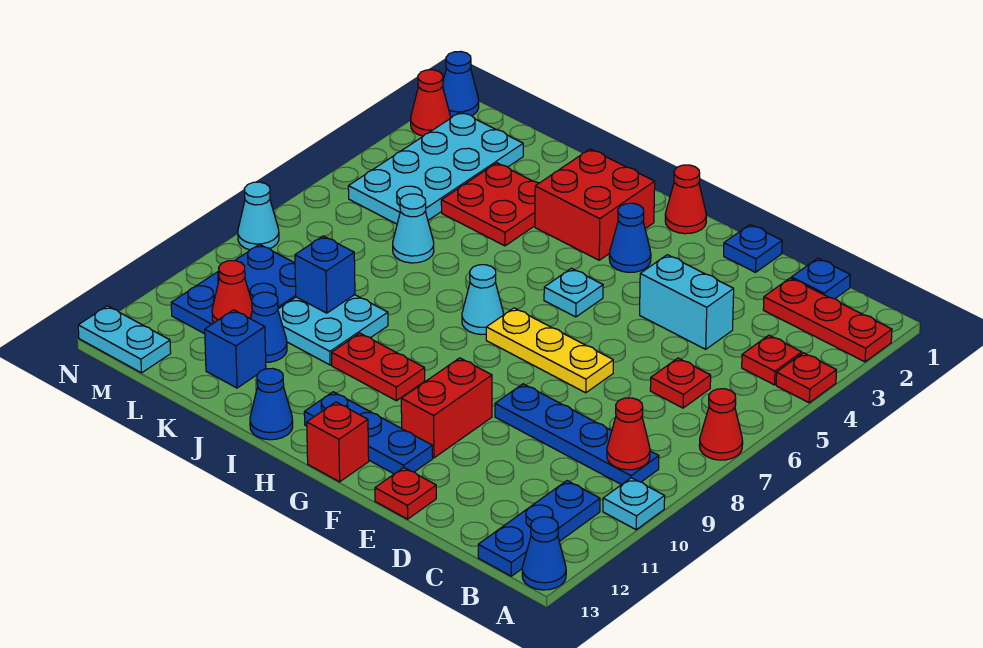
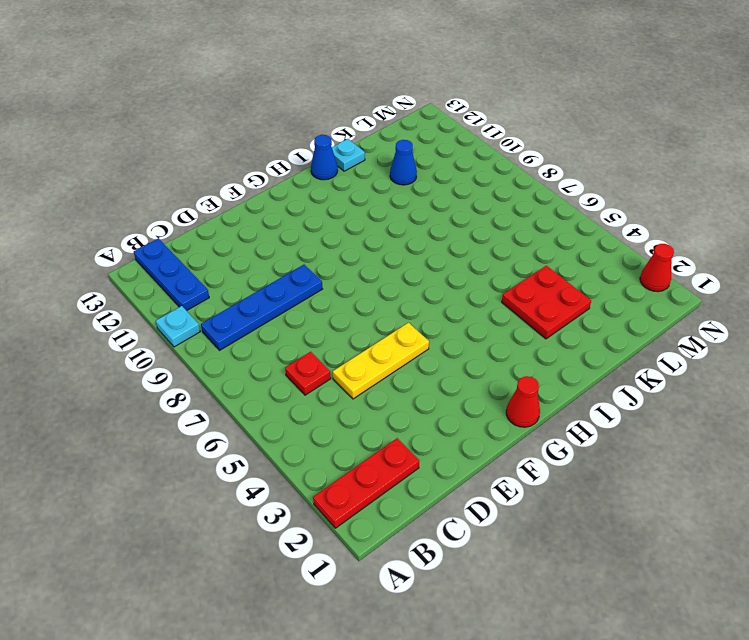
yellow 1x3 plate [333,323,429,399] -> yellow 1x3 plate moved to [486,308,613,393]
cyan 1x1 plate [332,139,365,171] -> cyan 1x1 plate moved to [544,268,603,317]
none -> red 1x1 plate [776,353,836,403]
none -> red 1x1 cone [699,389,743,460]
none -> blue 1x1 cone [522,517,566,590]
none -> red 1x1 plate [742,335,802,385]

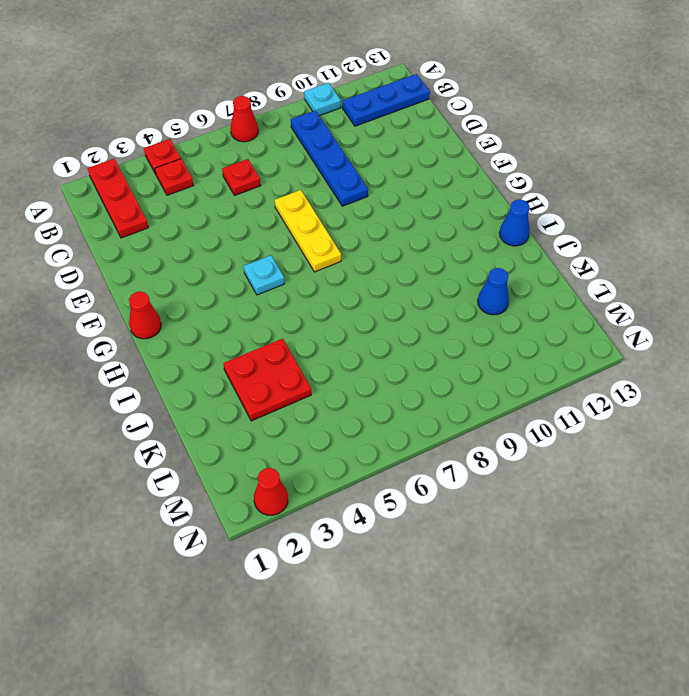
none -> blue 1x1 cone [522,517,566,590]
none -> blue 1x1 plate [792,258,850,299]
none -> cyan 1x2 brick [640,255,734,349]
none -> blue 1x1 plate [724,225,782,272]

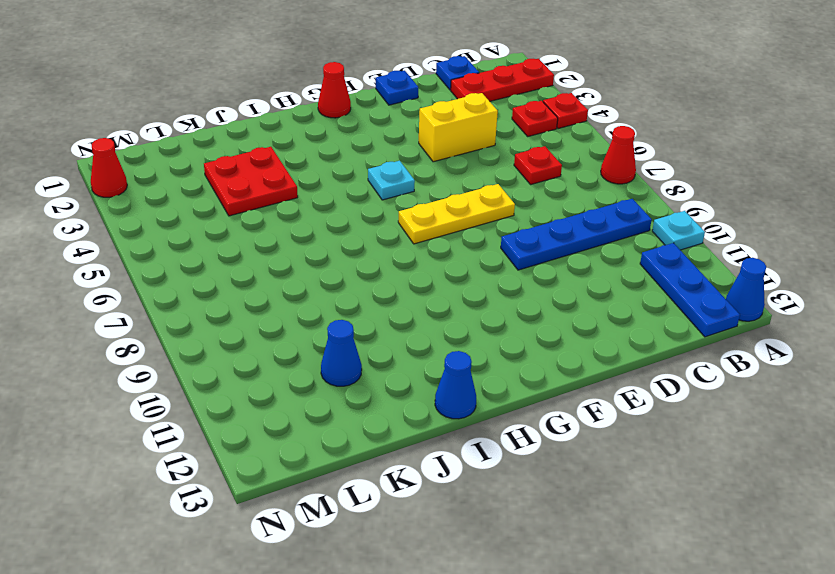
yellow 1x2 brick [419,93,498,162] -> cyan 1x2 brick [640,255,734,349]
none -> red 1x1 plate [375,468,436,519]
none -> red 1x2 brick [401,358,492,458]
none -> blue 1x3 plate [304,392,433,474]
none -> blue 1x1 cone [609,203,651,272]

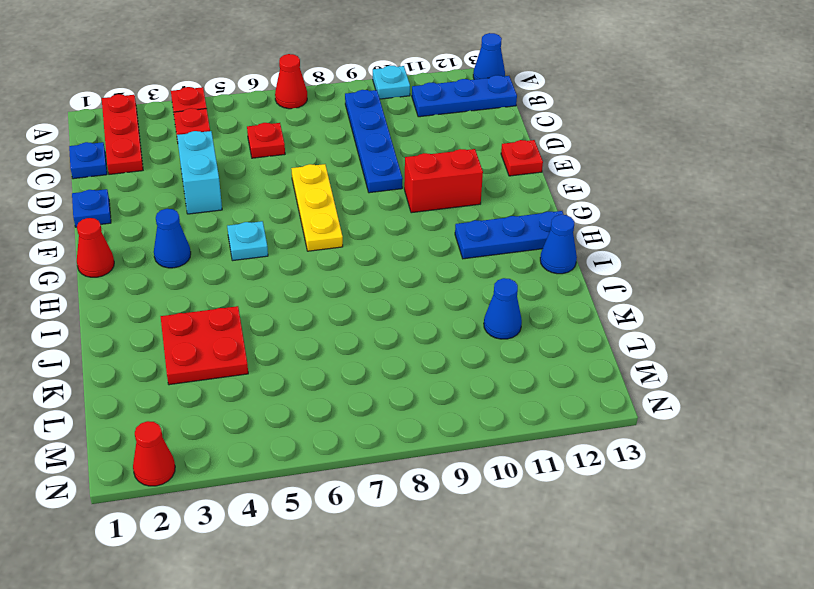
blue 1x3 plate [455,211,564,259] -> blue 1x3 plate turned to [304,392,433,474]
none -> red 1x1 brick [307,402,369,482]
none -> red 2x2 brick [535,149,655,260]
none -> cyan 1x1 cone [462,265,504,334]
none -> red 1x2 plate [332,333,425,401]

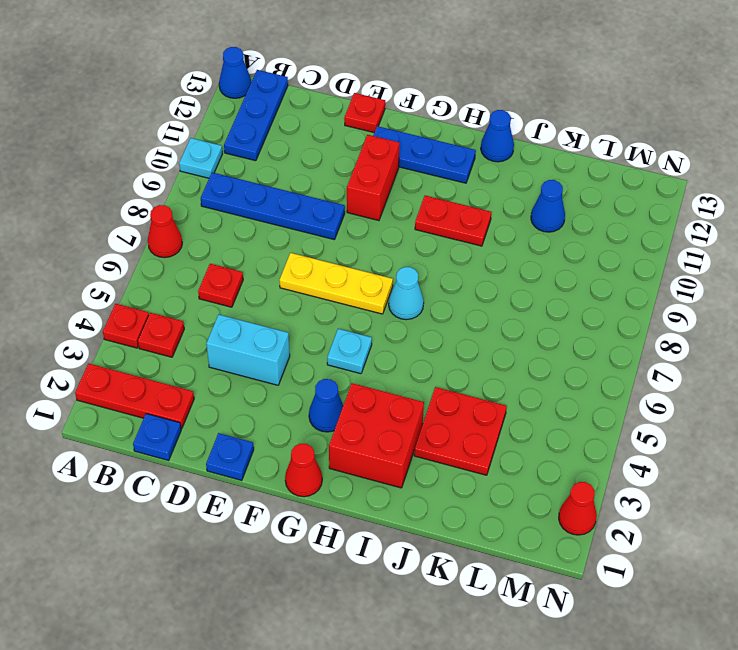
none -> red 1x1 brick [307,402,369,482]
none -> cyan 2x2 plate [278,295,388,365]
none -> cyan 1x1 cone [393,194,434,263]
none -> blue 1x1 brick [205,310,266,388]

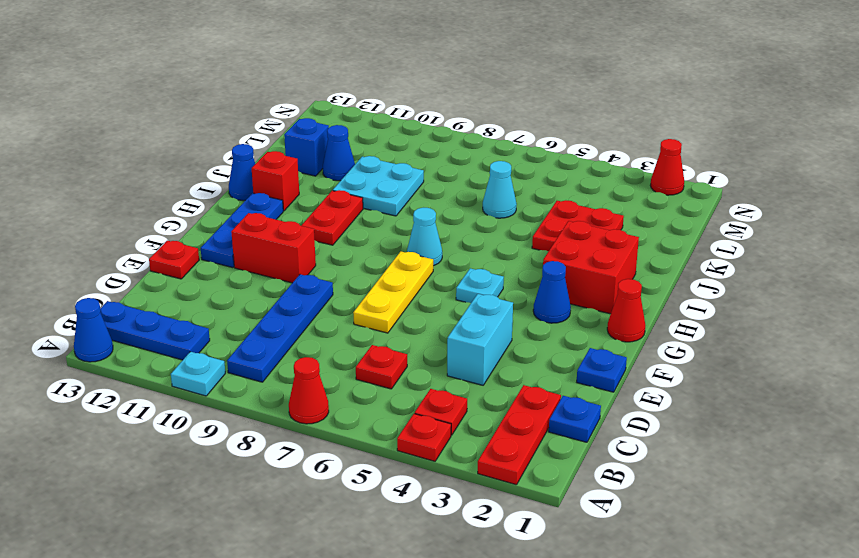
red 1x1 brick [252,151,299,211] -> red 1x1 brick moved to [307,402,369,482]
none -> cyan 2x4 plate [348,112,523,224]
none -> blue 2x3 plate [171,244,296,334]
none -> cyan 1x2 plate [78,306,171,373]
none -> blue 1x1 cone [443,51,479,118]

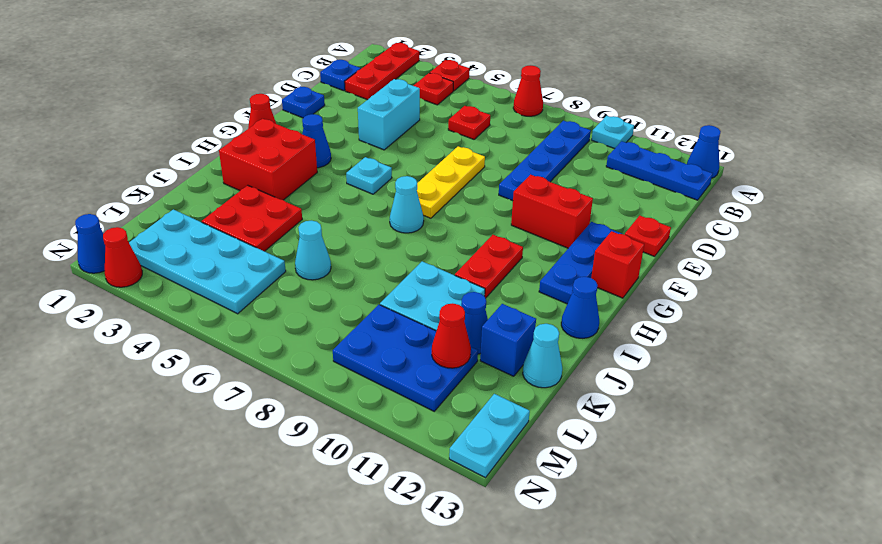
cyan 1x1 cone [523,324,562,388] -> cyan 1x1 cone moved to [238,182,279,250]
none -> red 1x1 cone [607,398,650,470]
none -> blue 1x1 brick [295,236,355,313]

